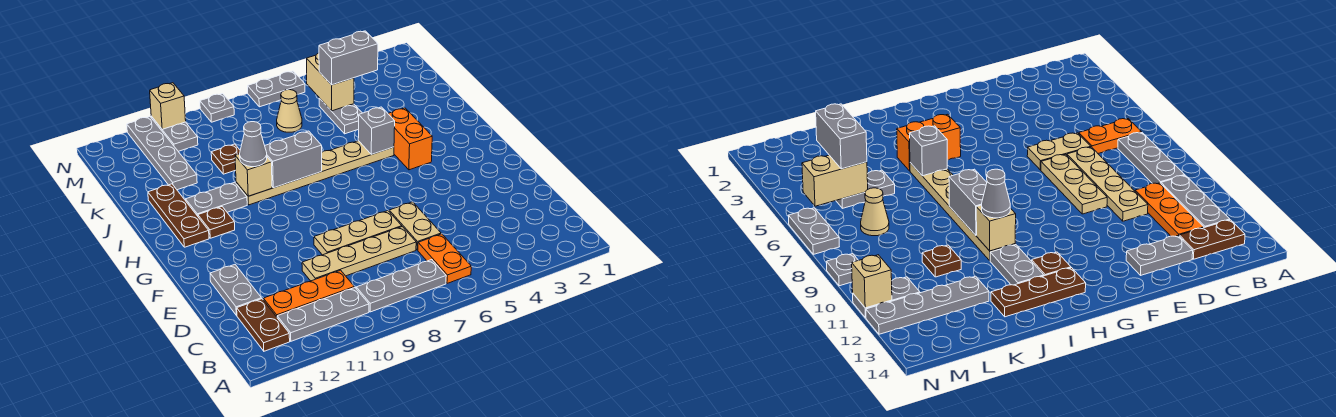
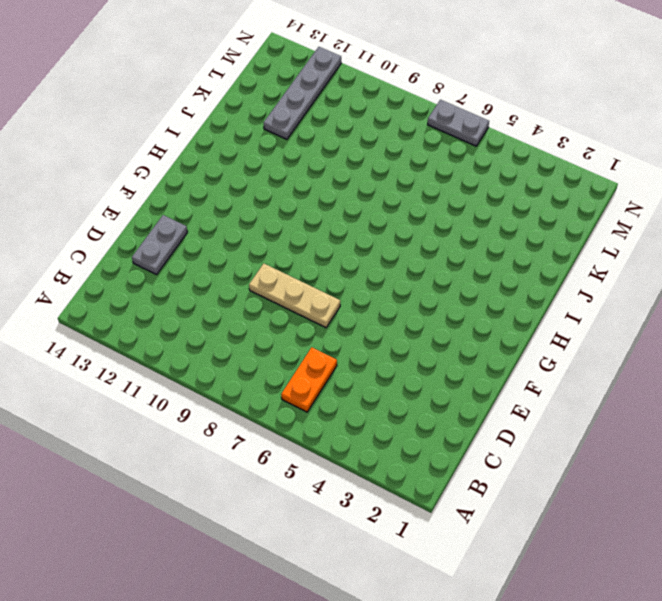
none -> grey 1x3 plate [356,260,446,312]
none -> grey 1x3 plate [277,287,369,341]
none -> brown 1x2 plate [237,299,290,351]

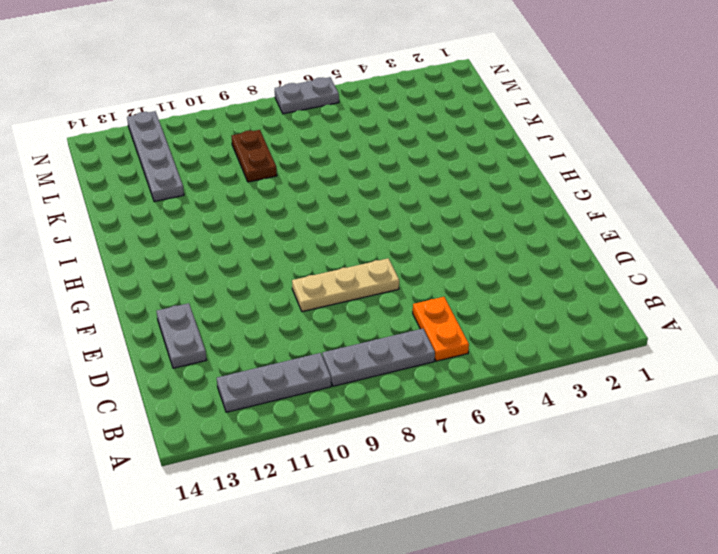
brown 1x2 plate [232,130,277,182] -> brown 1x2 plate moved to [237,299,290,351]
none -> orange 1x3 plate [263,270,354,317]
none -> tan 1x2 plate [389,202,441,250]
none -> tan 1x4 plate [302,227,416,281]

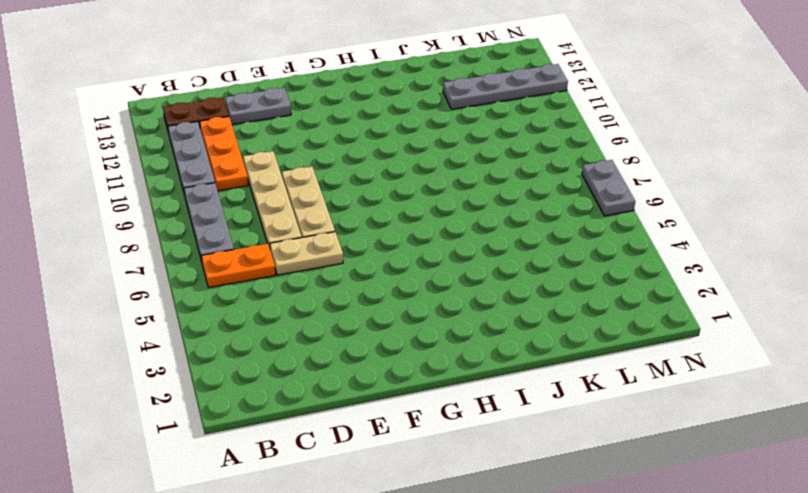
none -> orange 1x2 brick [388,108,432,170]
none -> brown 1x1 plate [198,207,235,238]
none -> brown 1x3 plate [148,184,209,247]

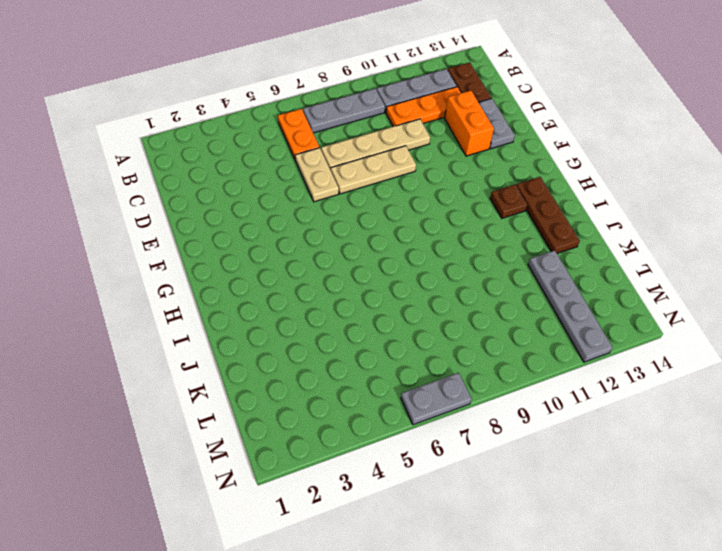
orange 1x2 brick [445,91,494,156] -> orange 1x2 brick moved to [388,108,432,170]
none -> tan 1x6 plate [236,141,394,205]
none -> grey 1x2 plate [186,182,247,216]
none -> grey 1x2 plate [319,98,362,134]

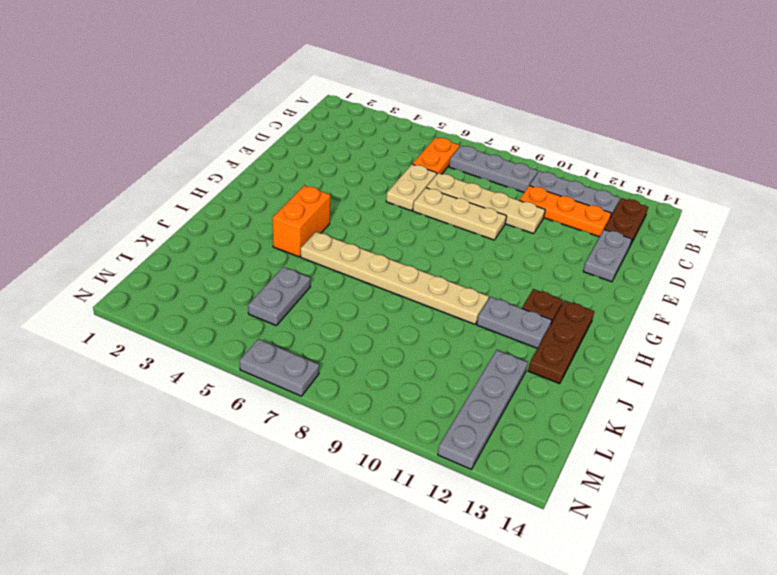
none -> brown 1x1 plate [211,144,240,174]
none -> tan 1x1 cone [277,90,302,132]
none -> grey 1x2 plate [151,116,198,151]

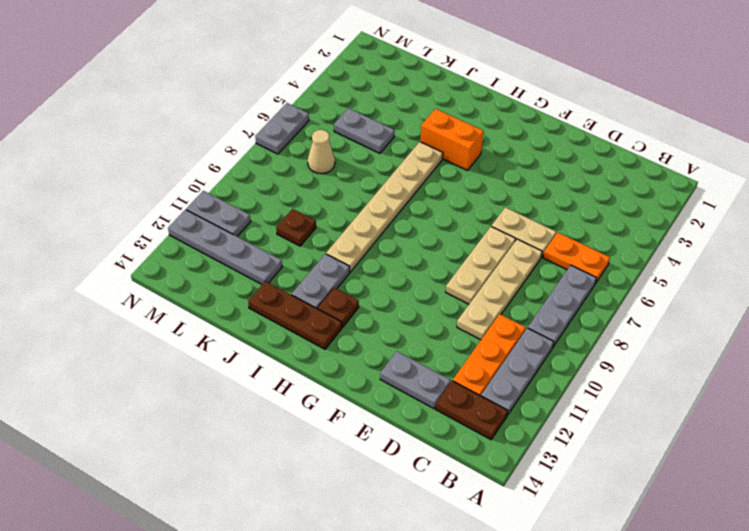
none -> grey 1x1 plate [200,94,234,122]
none -> grey 1x1 brick [358,107,395,155]
none -> grey 1x2 brick [265,131,322,188]

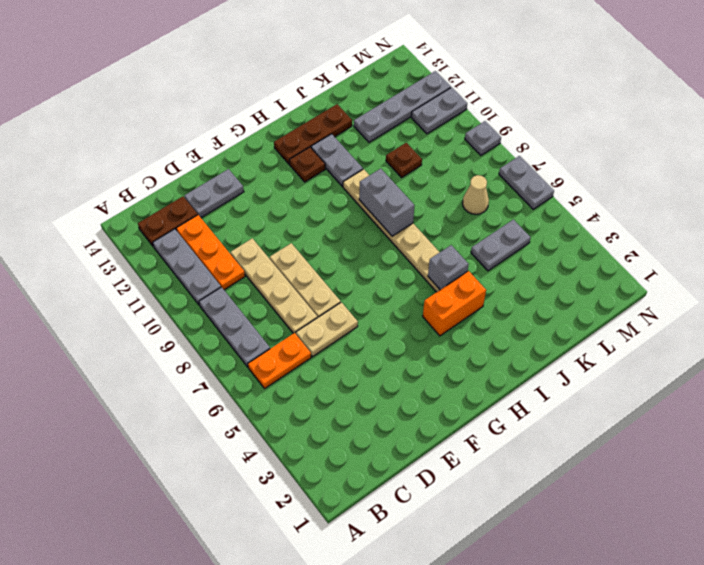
none -> tan 1x1 brick [235,154,272,196]
none -> tan 1x2 brick [307,53,354,111]
none -> tan 1x1 brick [150,83,186,129]

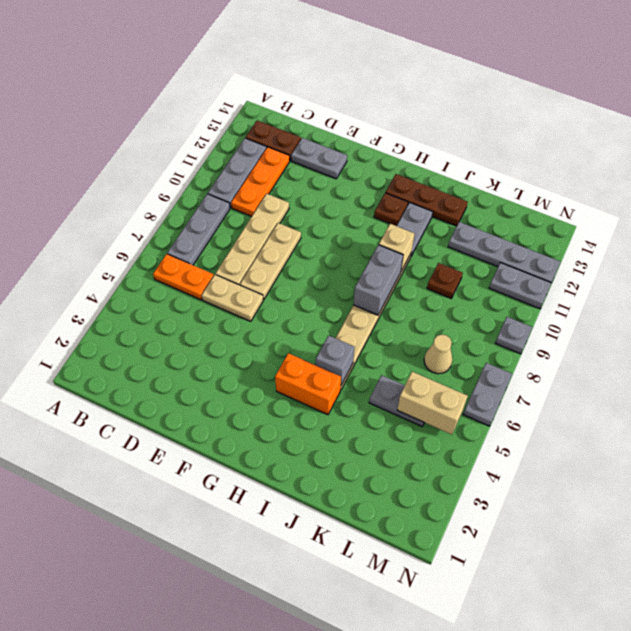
none -> tan 1x1 brick [150,83,186,129]
none -> grey 1x1 cone [240,122,267,167]
none -> grey 1x2 brick [319,31,378,85]

